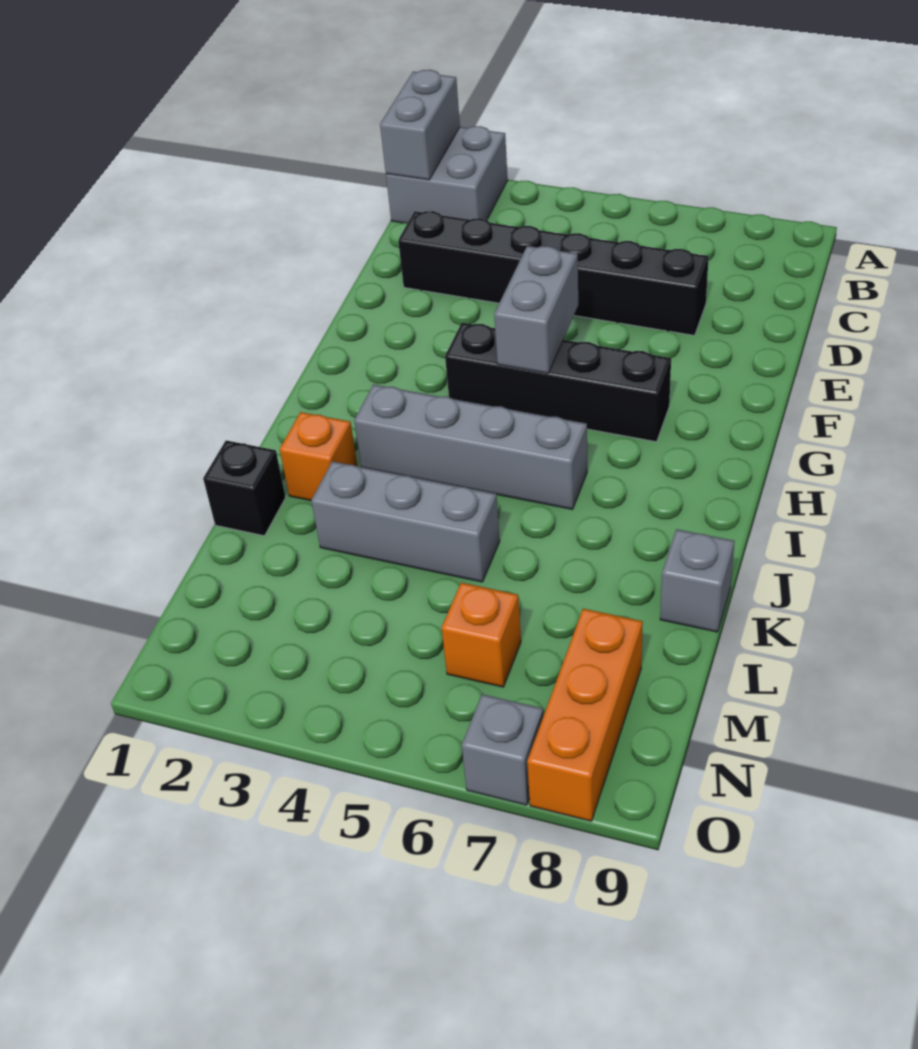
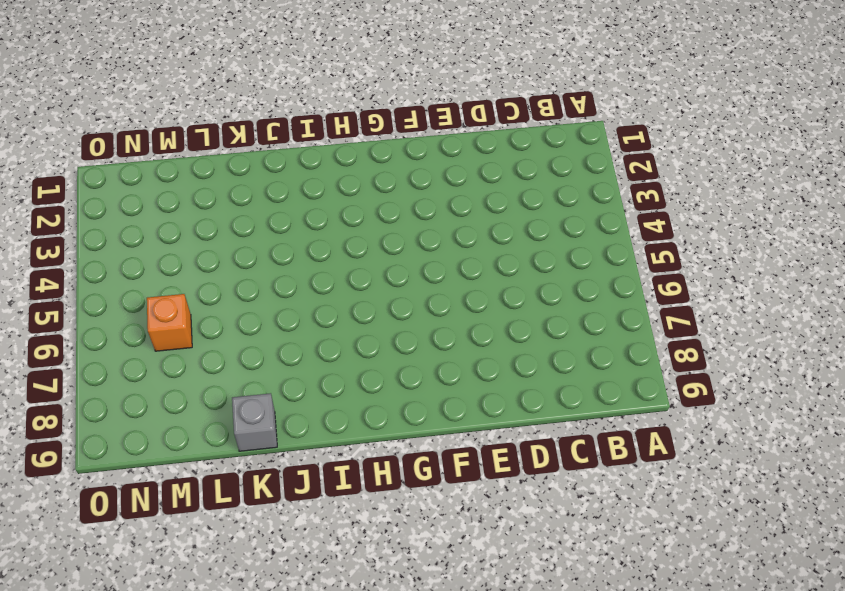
none -> grey 2x2 brick [386,126,508,223]
none -> black 1x6 brick [398,211,709,335]
none -> black 1x4 brick [445,323,671,442]

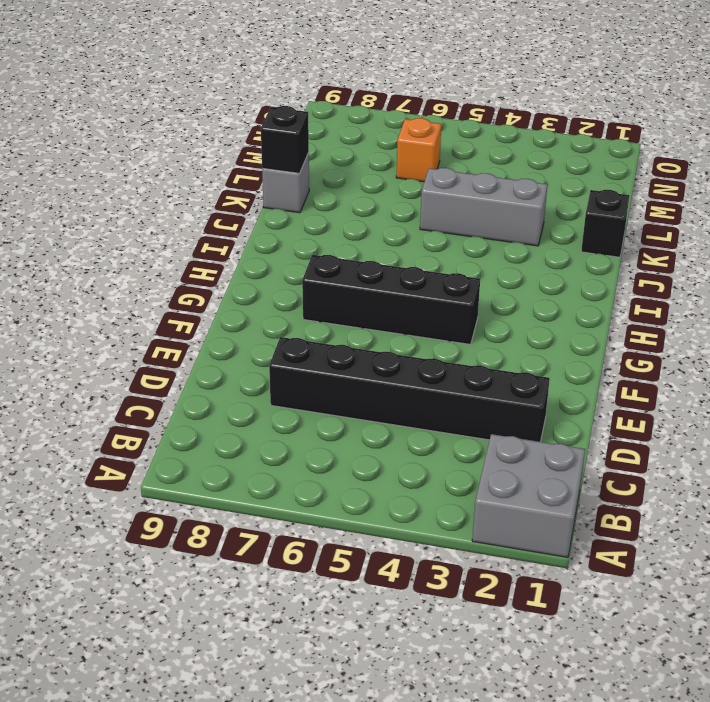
black 1x1 brick [261,106,309,173] -> none
none -> grey 1x4 brick [354,385,587,509]
none -> orange 1x1 brick [280,412,357,501]
none -> orange 1x3 brick [527,609,643,821]

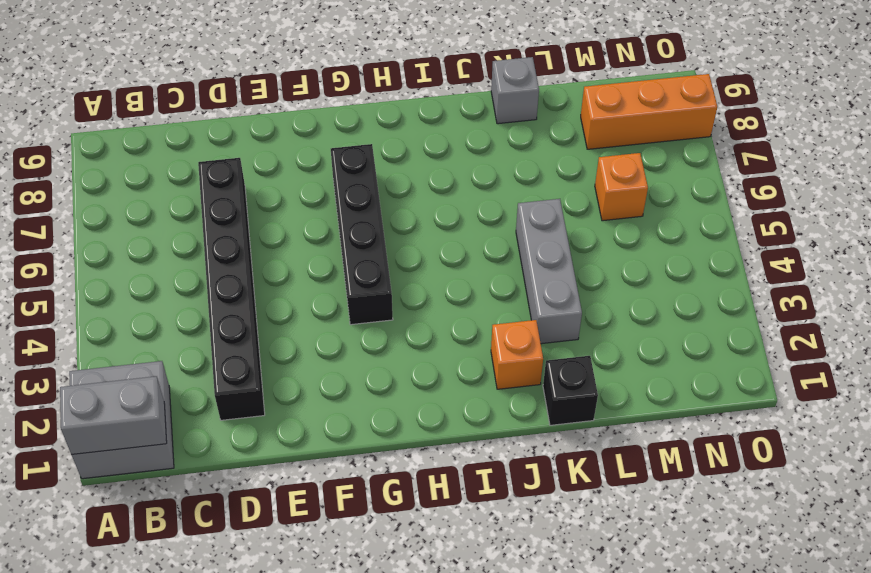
none -> grey 1x4 brick [354,385,587,509]
none -> grey 1x1 brick [462,694,543,805]
none -> grey 1x2 brick [494,246,578,373]

